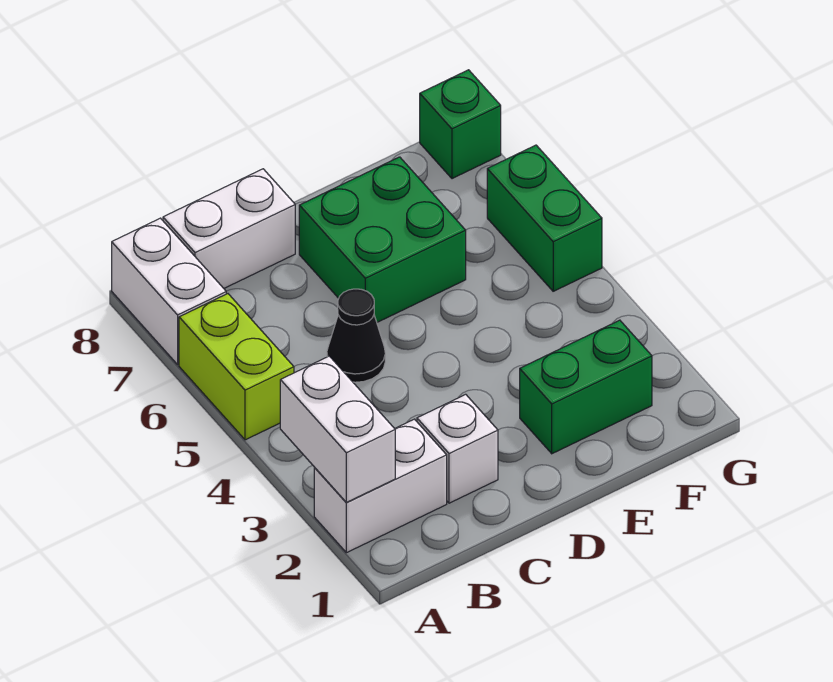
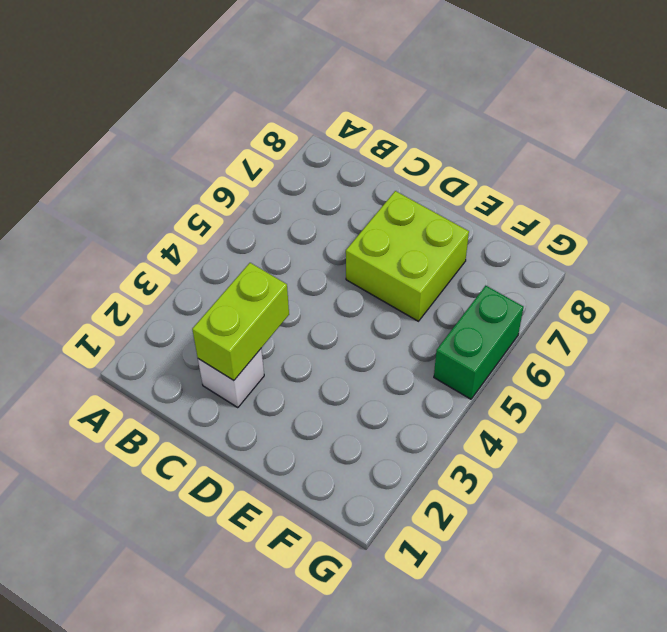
lime 1x2 brick [192,263,289,380] -> lime 1x2 brick moved to [179,294,294,440]
lime 2x2 brick [346,191,469,321] -> green 2x2 brick [299,157,466,322]
none -> white 1x2 brick [314,419,447,553]
none -> white 1x2 brick [112,218,226,364]

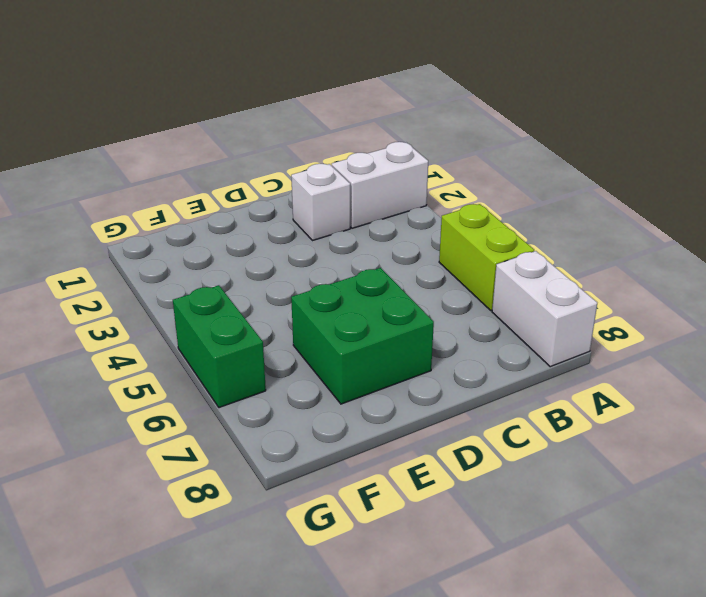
none -> white 1x2 brick [163,169,295,288]
none -> black 1x1 cone [327,289,385,382]

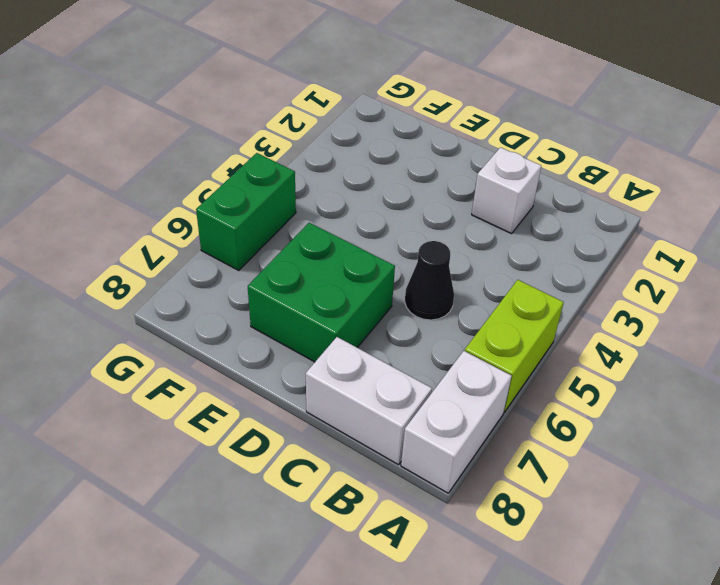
none -> white 1x2 brick [314,419,447,553]
none -> green 1x2 brick [520,320,652,454]

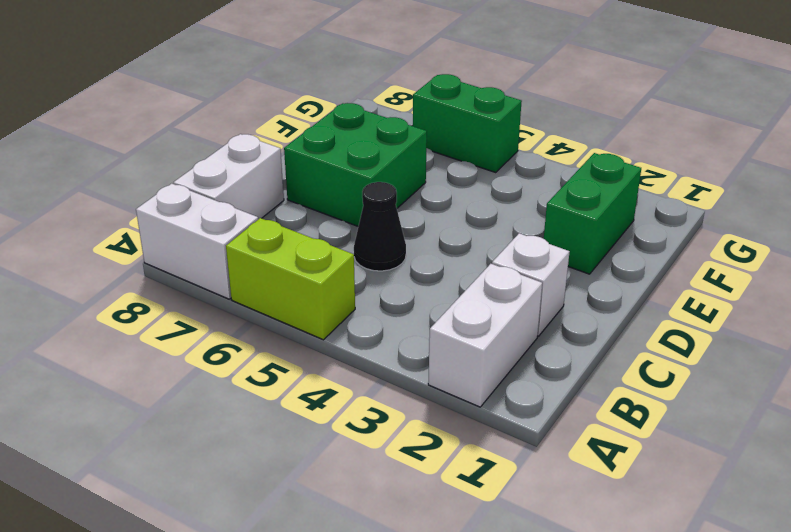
none -> green 1x1 brick [420,70,501,179]
none -> white 1x2 brick [280,356,395,502]

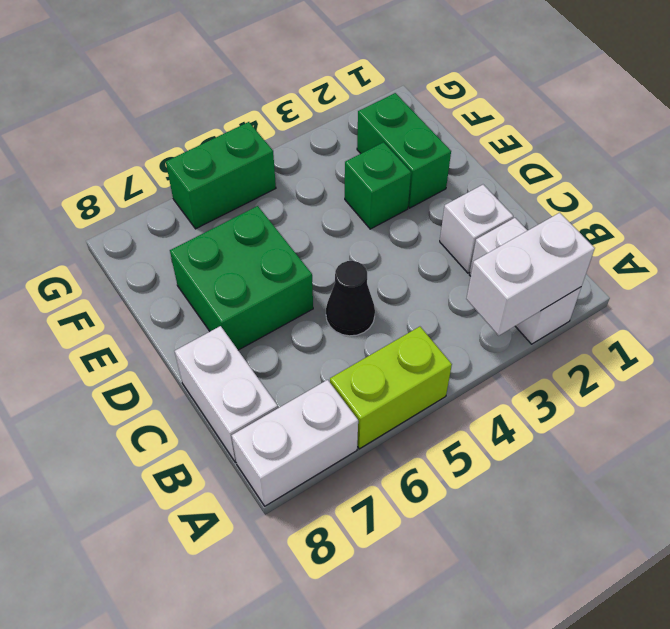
green 1x1 brick [345,142,411,229] -> green 1x1 brick moved to [420,70,501,179]

